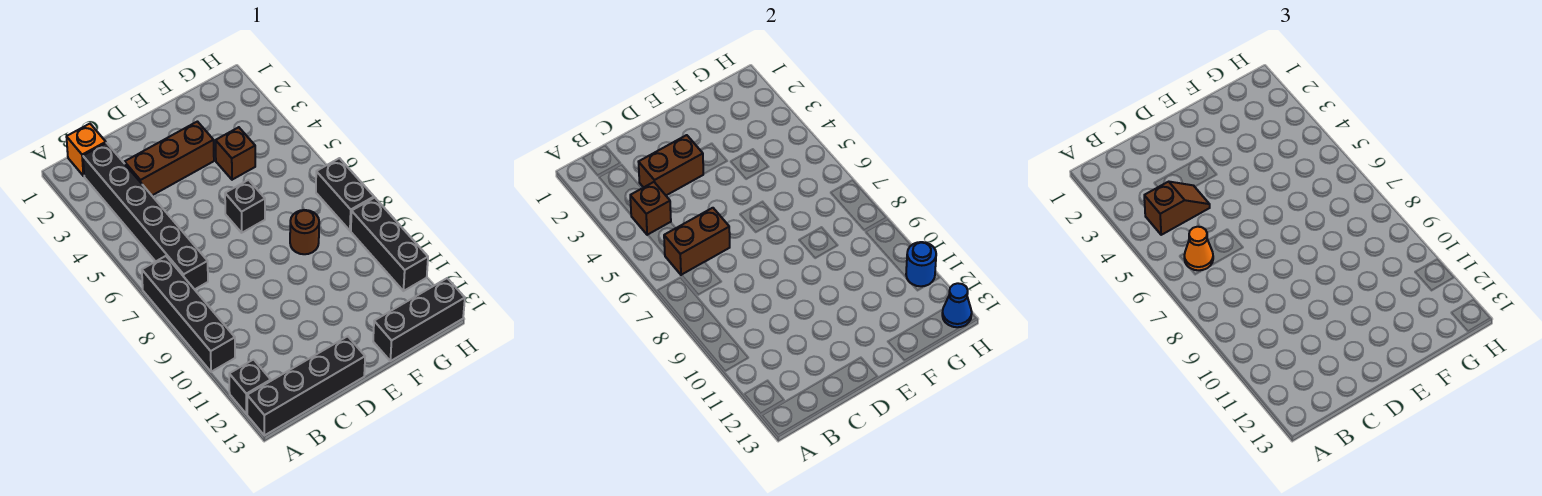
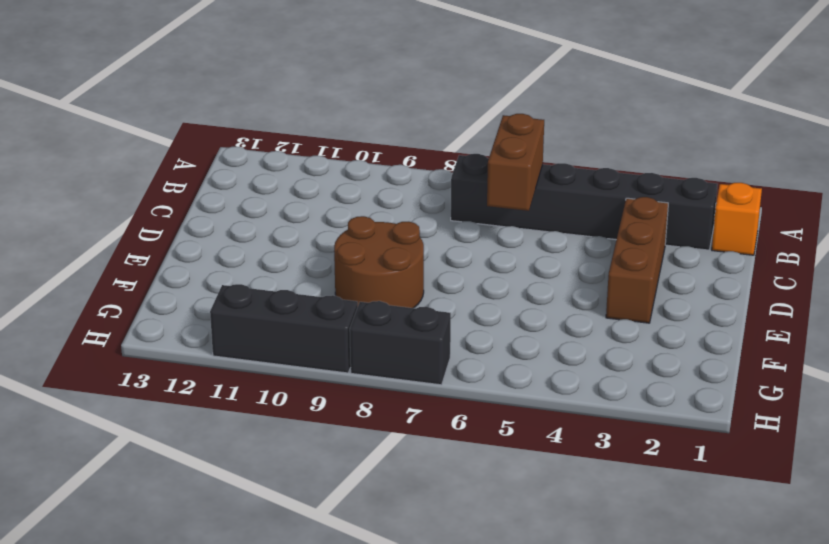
brown 2x2 round brick [334,216,424,308] -> brown 1x1 round brick [290,210,319,254]
none -> black 1x4 brick [142,256,235,372]
none -> black 1x1 brick [229,360,271,414]
none -> black 1x4 brick [247,336,365,435]

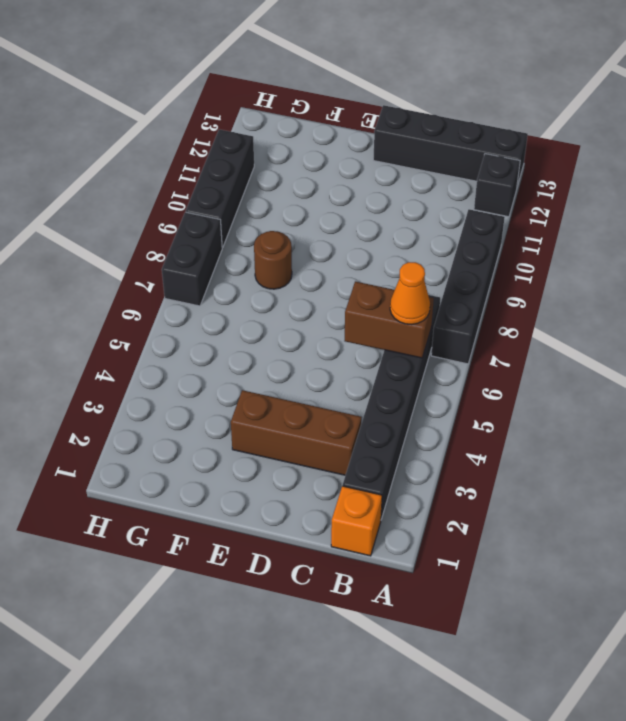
none -> black 1x1 brick [225,180,265,233]
none -> brown 1x1 brick [216,127,255,180]
none -> black 1x3 brick [373,278,465,361]

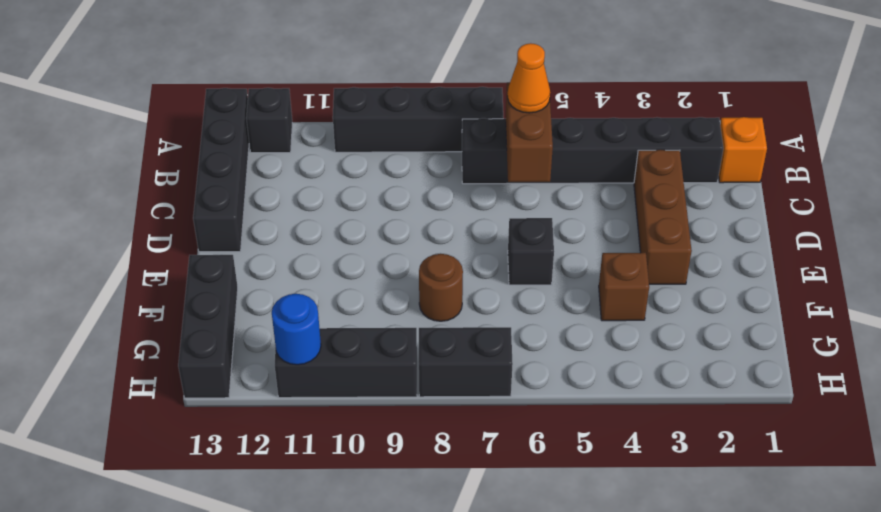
none -> brown 1x1 brick [630,182,671,235]
none -> brown 1x2 brick [639,135,703,195]
none -> blue 1x1 cone [942,283,972,327]

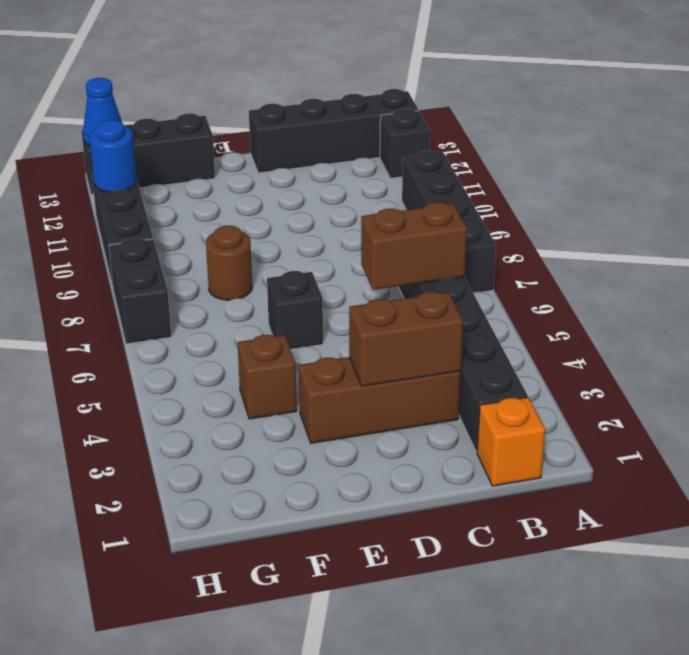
none -> brown 1x1 brick [630,182,671,235]
none -> brown 1x2 slope [1144,182,1210,235]
none -> orange 1x1 cone [1184,227,1213,270]

